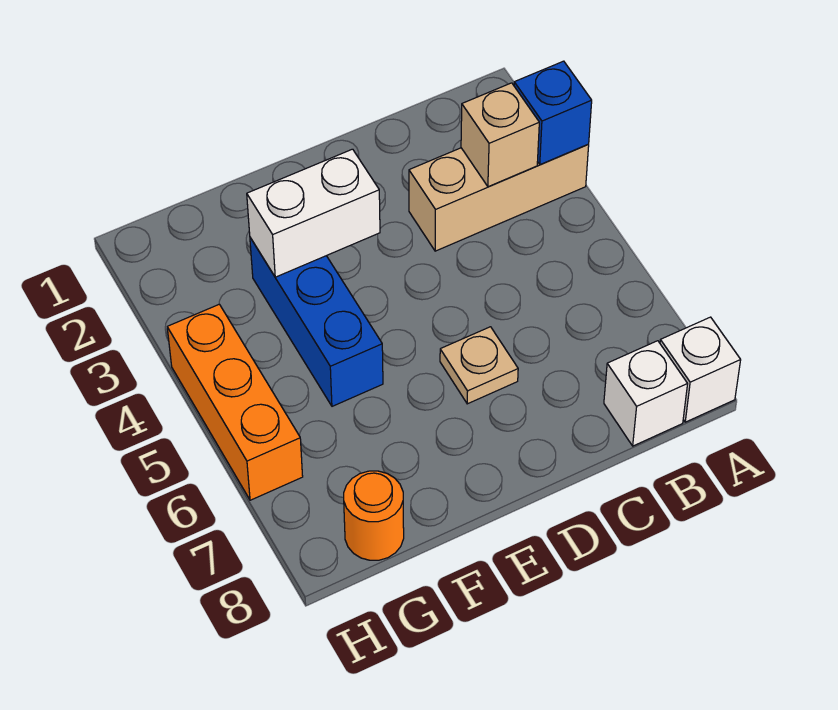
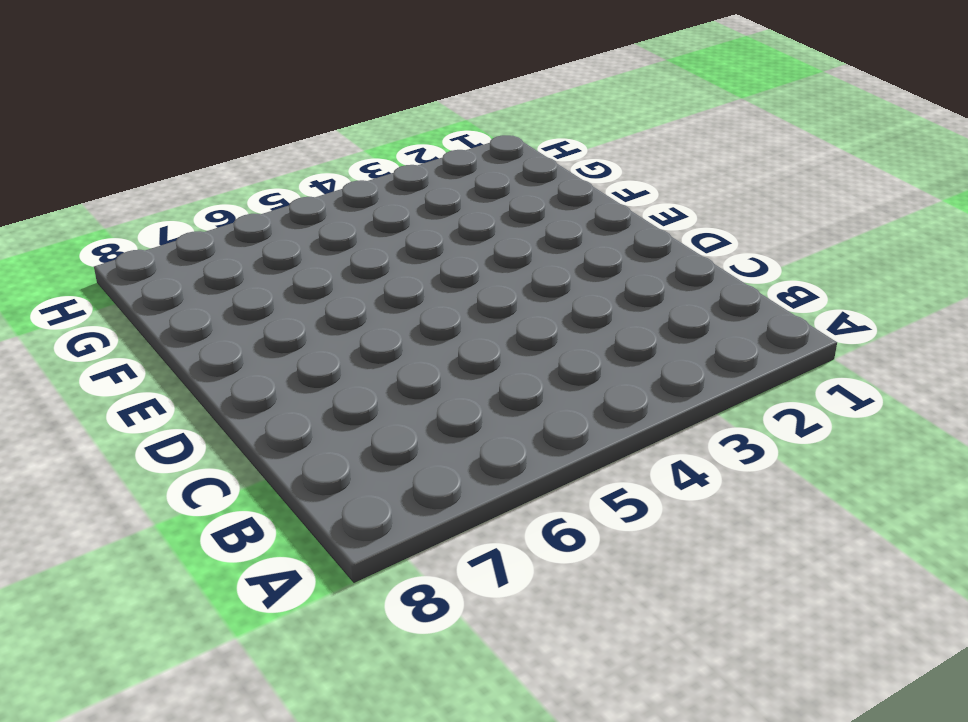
none -> tan 1x3 brick [409,145,589,251]
none -> white 1x1 brick [660,317,741,422]

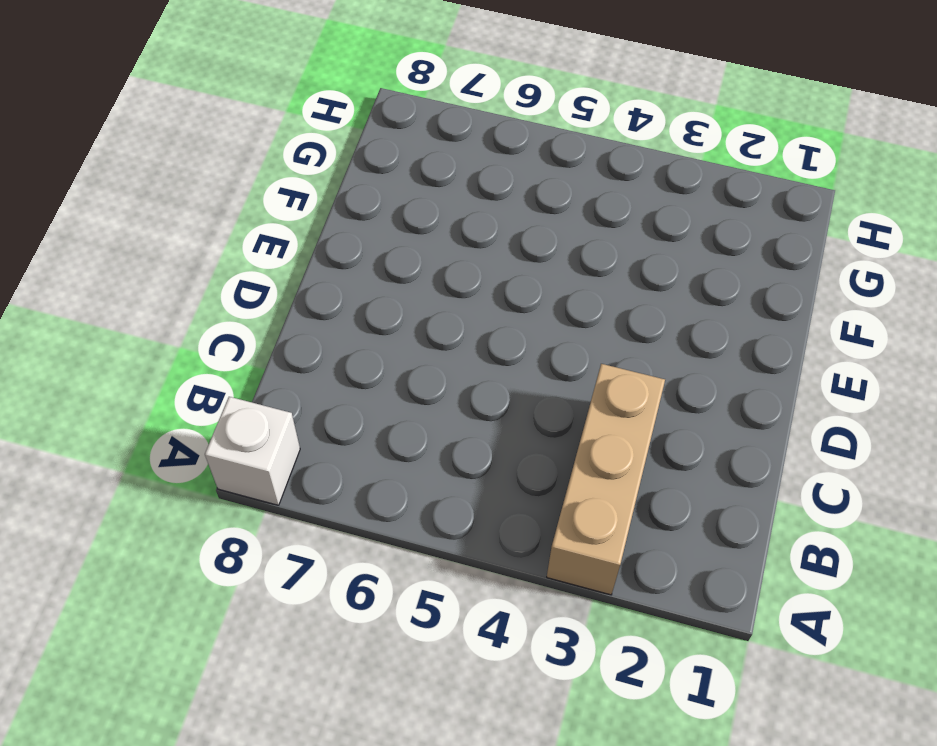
none -> white 1x1 brick [604,341,687,446]
none -> tan 1x1 plate [440,327,518,404]

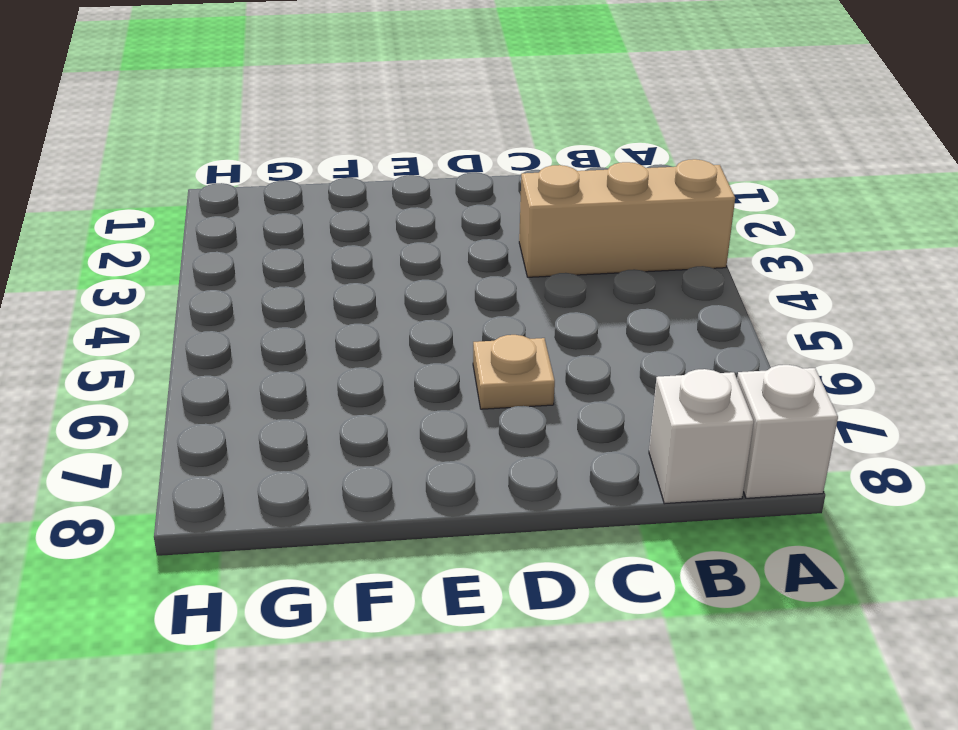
none -> blue 1x3 brick [250,238,383,406]
none -> orange 1x1 round brick [344,471,404,560]

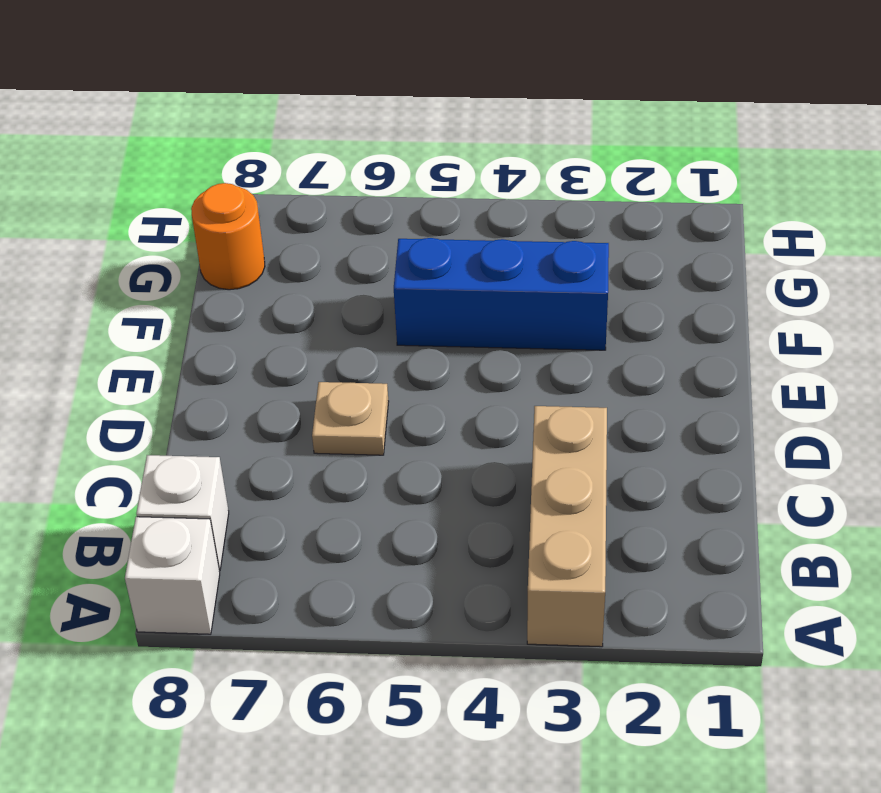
none -> orange 1x3 brick [167,304,303,500]
none -> blue 1x1 brick [514,61,592,165]

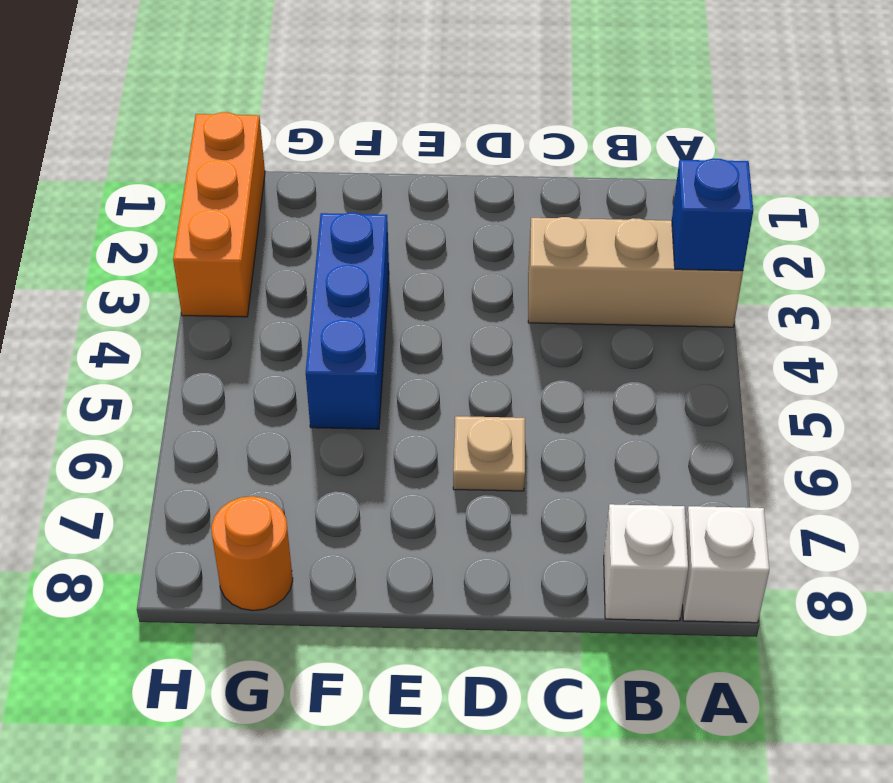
orange 1x3 brick [173,112,265,317] -> orange 1x3 brick moved to [167,304,303,500]
none -> tan 1x1 brick [461,83,539,187]
none -> white 1x2 brick [247,149,380,277]

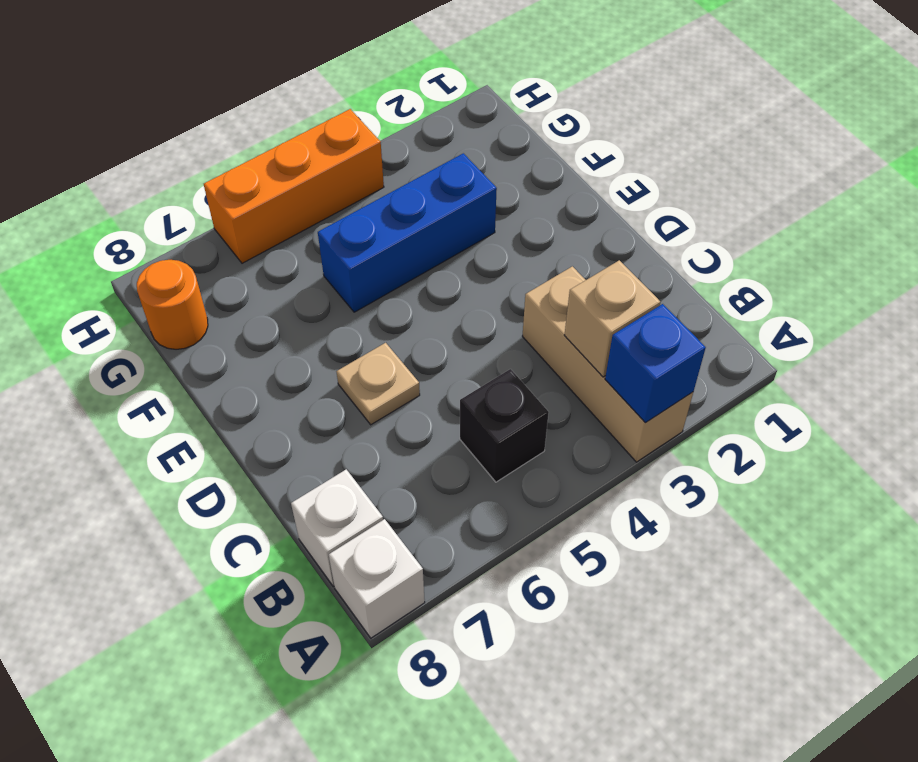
black 1x1 brick [460,369,549,482] -> none
none -> white 1x2 brick [247,149,380,277]

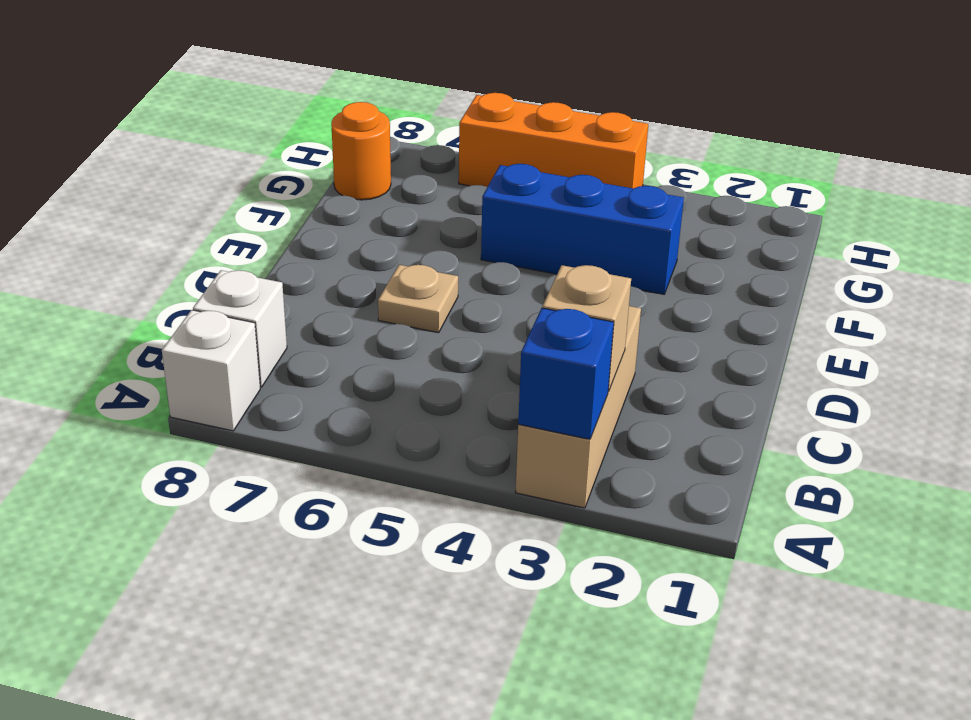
none -> white 1x2 brick [247,149,380,277]

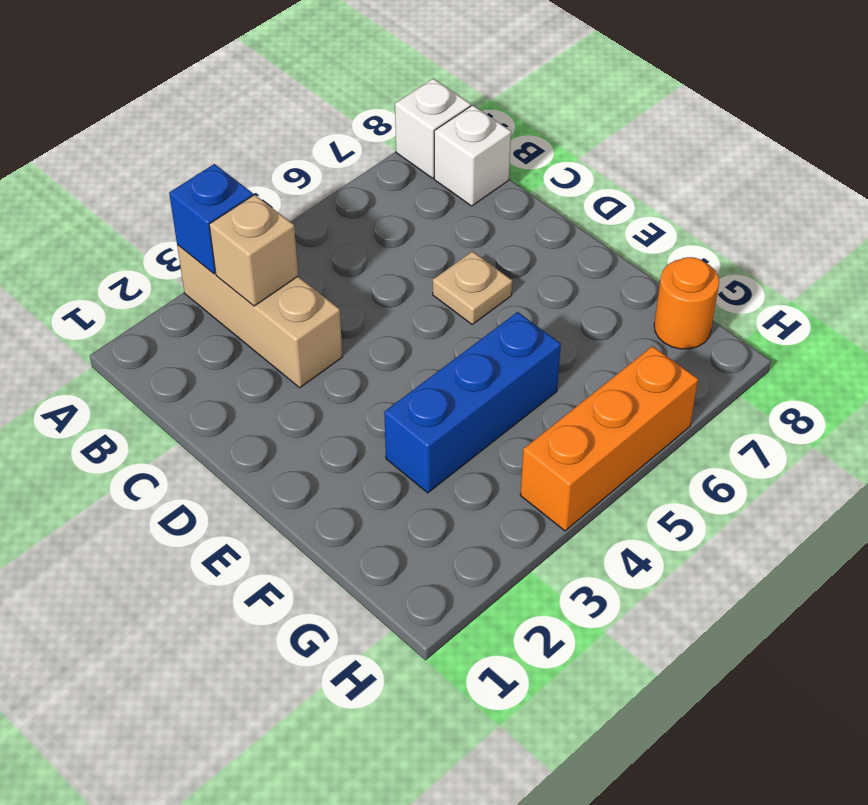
none -> white 1x2 brick [247,149,380,277]

